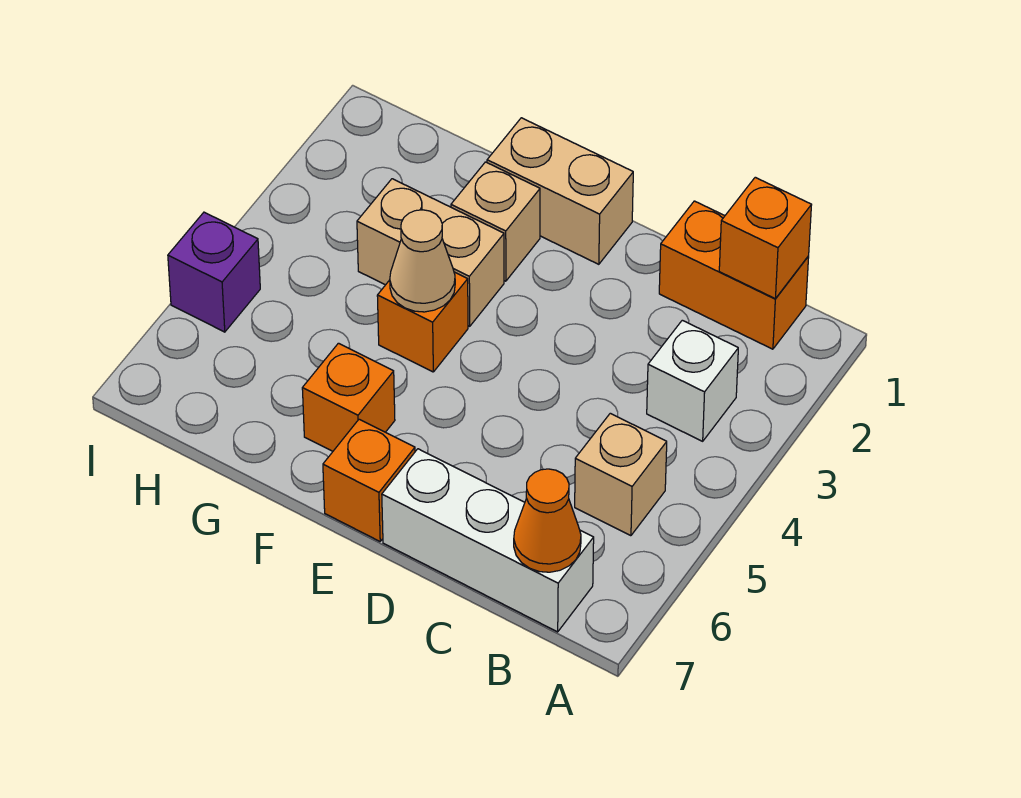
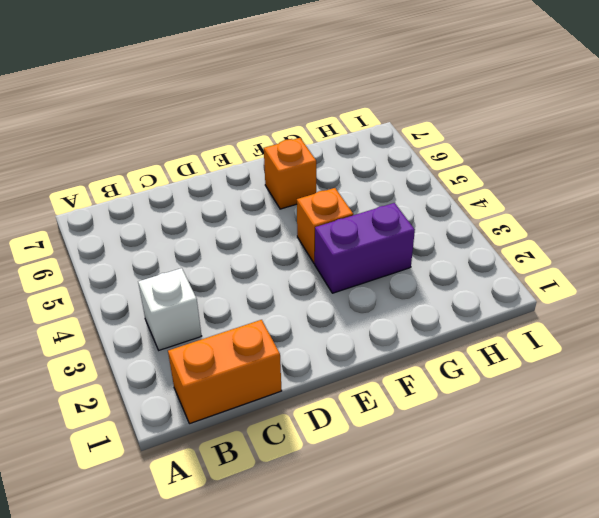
purple 1x2 brick [315,203,415,293] -> tan 1x2 brick [357,179,504,326]
none -> tan 1x1 brick [575,413,667,536]
none -> white 1x3 brick [382,449,594,632]
none -> tan 1x2 brick [487,118,633,264]

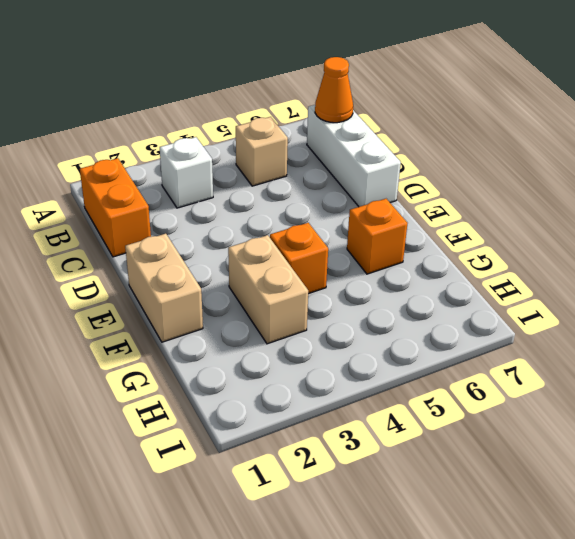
none -> orange 1x1 brick [323,419,415,541]
none -> tan 1x1 brick [451,162,540,281]
none -> purple 1x1 brick [168,212,260,332]

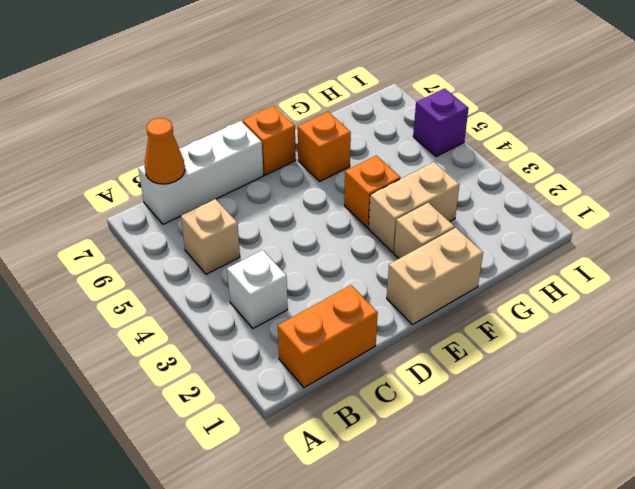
none -> orange 1x1 brick [719,177,811,298]
none -> tan 1x1 cone [390,210,455,312]

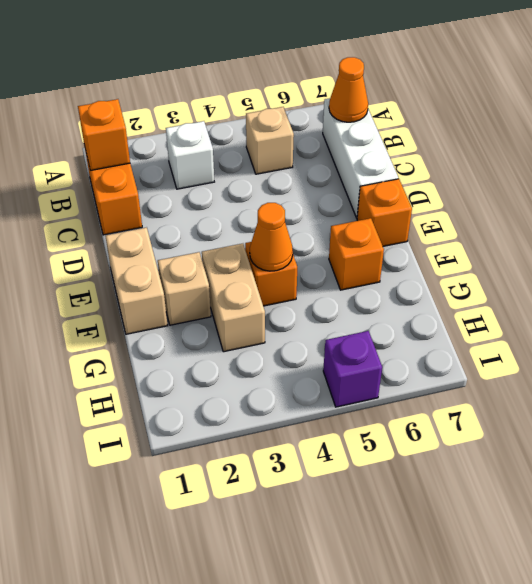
orange 1x1 cone [250,203,293,271] -> tan 1x1 cone [390,210,455,312]

